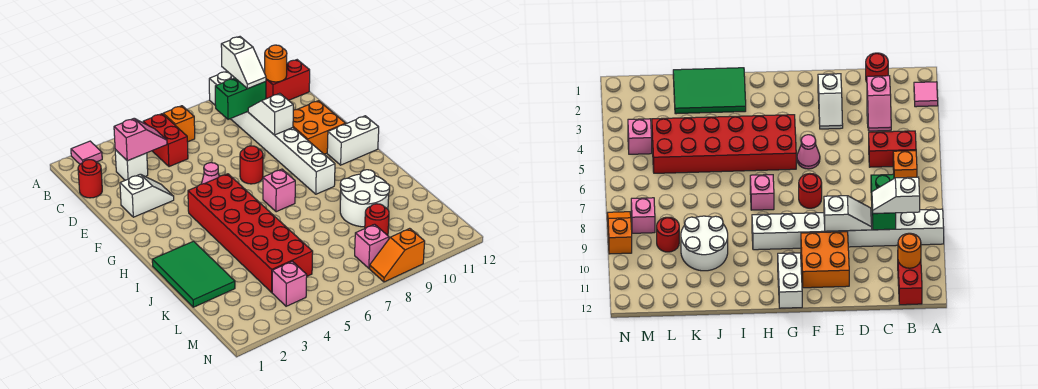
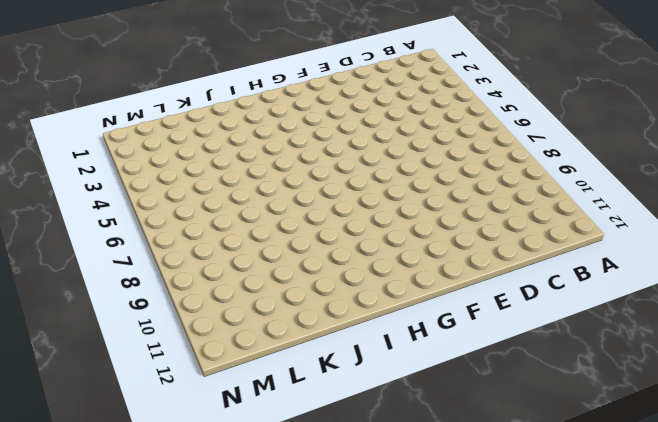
none -> pink 1x1 tile [71,141,102,164]
none -> white 1x8 brick [209,71,335,194]
none -> red 1x2 brick [143,114,188,167]

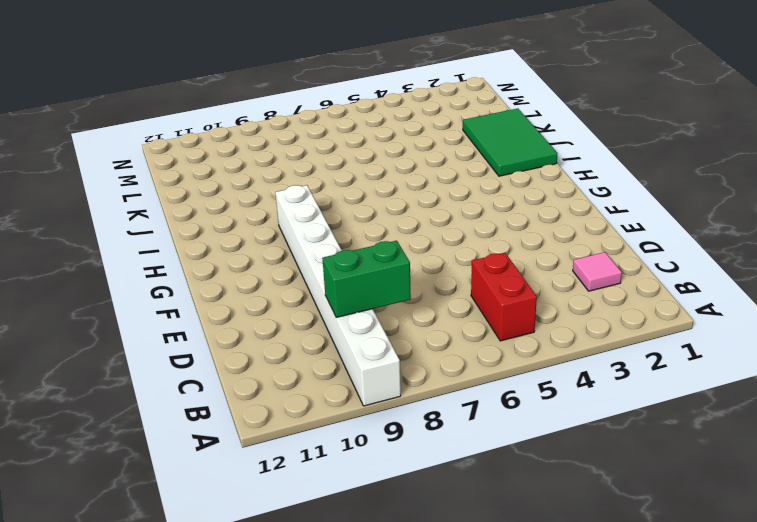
pink 1x1 tile [573,252,622,291] -> pink 1x1 tile moved to [71,141,102,164]
none -> orange 1x1 brick [163,106,195,142]
none -> red 1x2 brick [266,60,310,100]
none -> red 1x1 round brick [78,160,102,198]

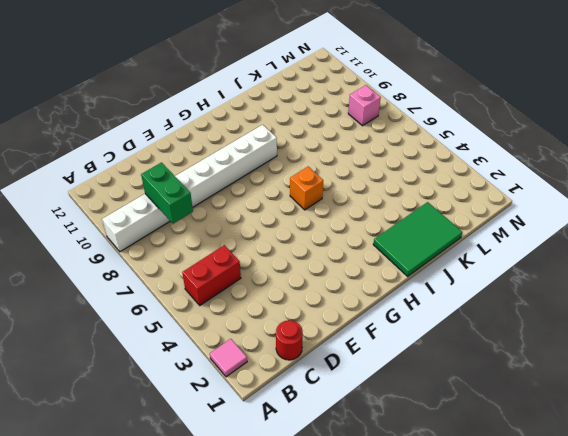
orange 1x1 brick [290,167,323,210] -> orange 1x1 brick moved to [163,106,195,142]
none -> red 1x2 brick [266,60,310,100]
none -> white 1x1 brick [115,150,148,180]
none -> white 1x2 slope [120,174,174,217]

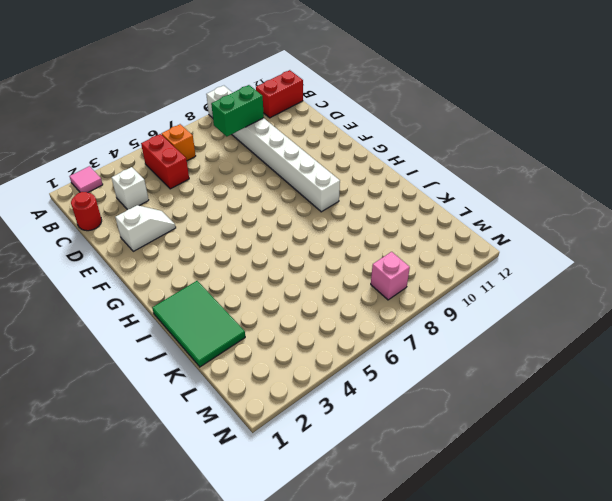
none -> orange 2x2 brick [293,101,346,154]
none -> pink 1x1 cone [202,163,219,184]
none -> red 1x1 round brick [240,146,263,184]

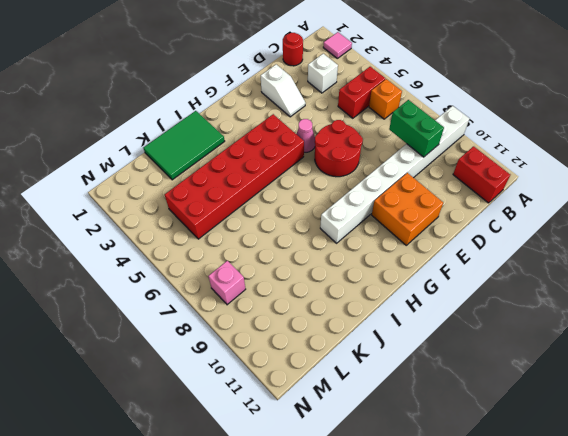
red 2x2 round brick [315,120,363,177] -> red 1x1 round brick [240,146,263,184]
none -> white 1x2 brick [327,116,379,165]
none -> pink 1x1 brick [263,169,295,212]
none -> white 2x2 round brick [340,170,390,227]

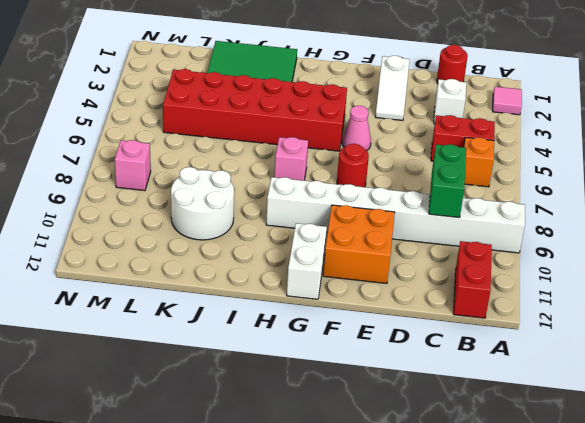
none -> red 1x1 round brick [365,204,389,235]
none -> pink 1x1 brick [272,261,307,306]
none -> orange 1x2 slope [370,228,425,282]

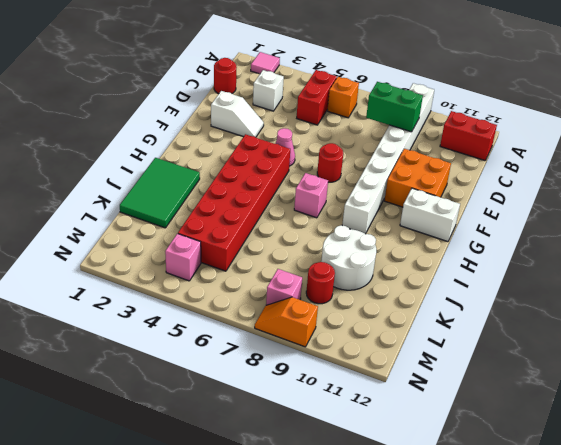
none -> orange 1x1 round brick [264,45,287,82]
none -> pink 1x2 slope [114,119,167,161]
none -> white 1x2 slope [248,93,293,135]

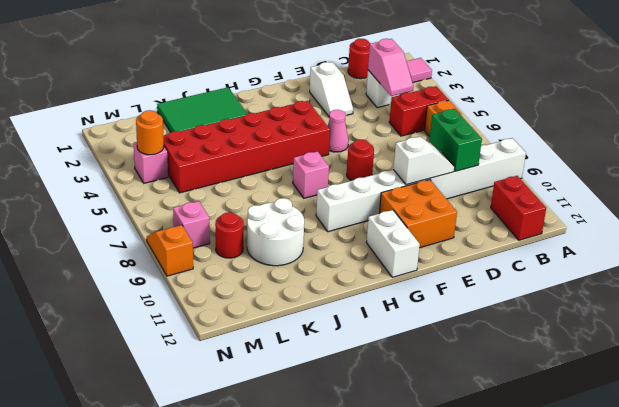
orange 1x1 round brick [136,110,164,155] -> orange 1x1 round brick moved to [264,45,287,82]
none -> white 1x2 slope [221,37,266,89]

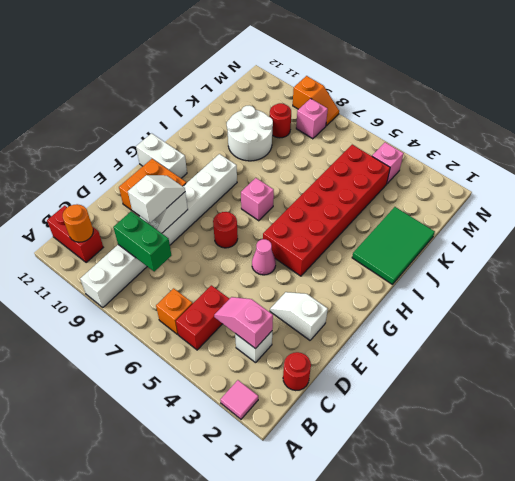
white 1x2 slope [128,175,185,223] -> white 1x2 slope moved to [221,37,266,89]

